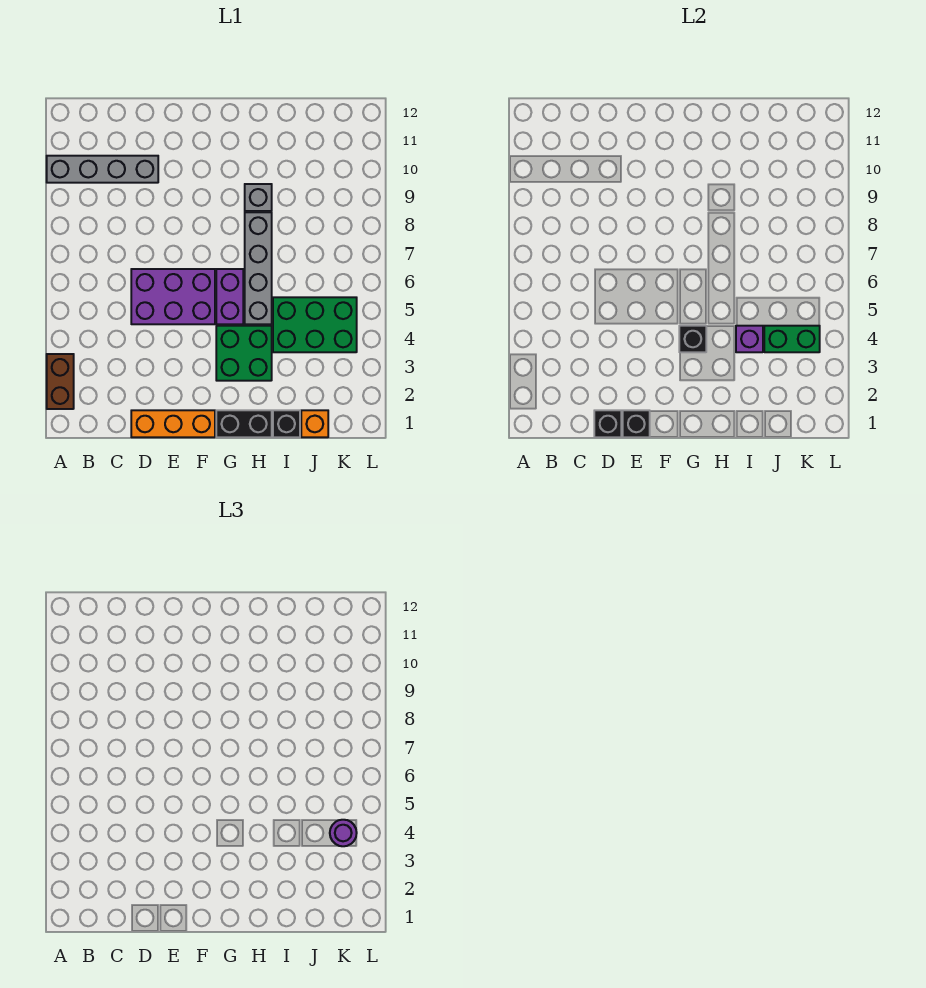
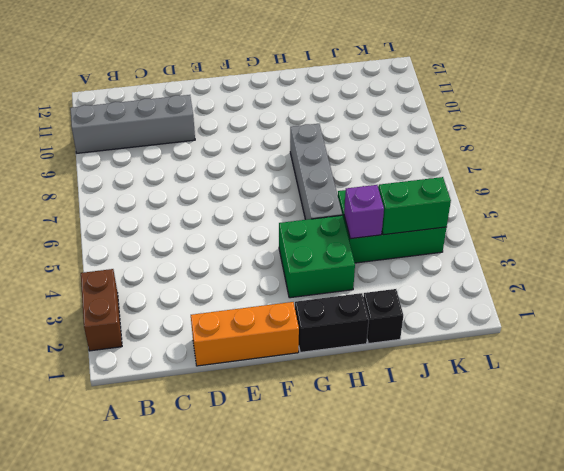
none -> purple 2x3 brick [131,269,215,324]
none -> purple 1x2 brick [216,269,243,324]
none -> grey 1x1 brick [245,184,272,211]

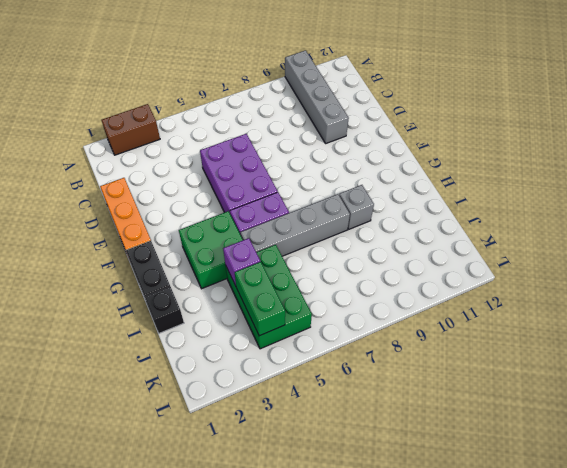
none -> orange 1x1 brick [301,410,328,437]
none -> black 1x1 brick [594,410,621,437]
none -> black 1x1 brick [623,410,650,437]

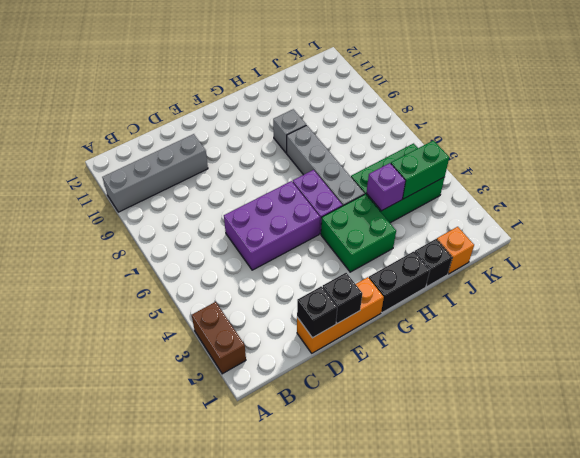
none -> black 1x1 brick [679,326,706,352]
none -> purple 1x1 round brick [330,820,357,846]

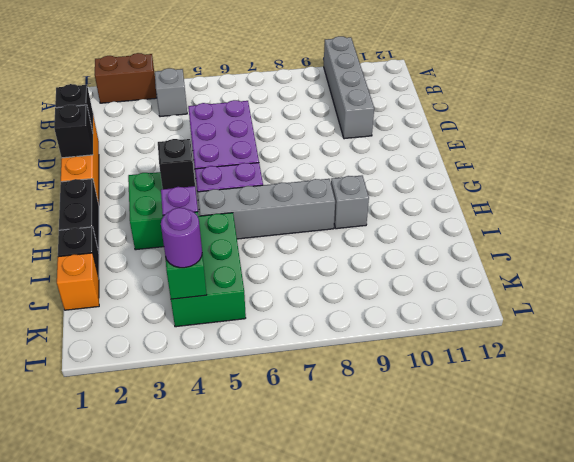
grey 1x1 brick [155,68,187,117] -> none

